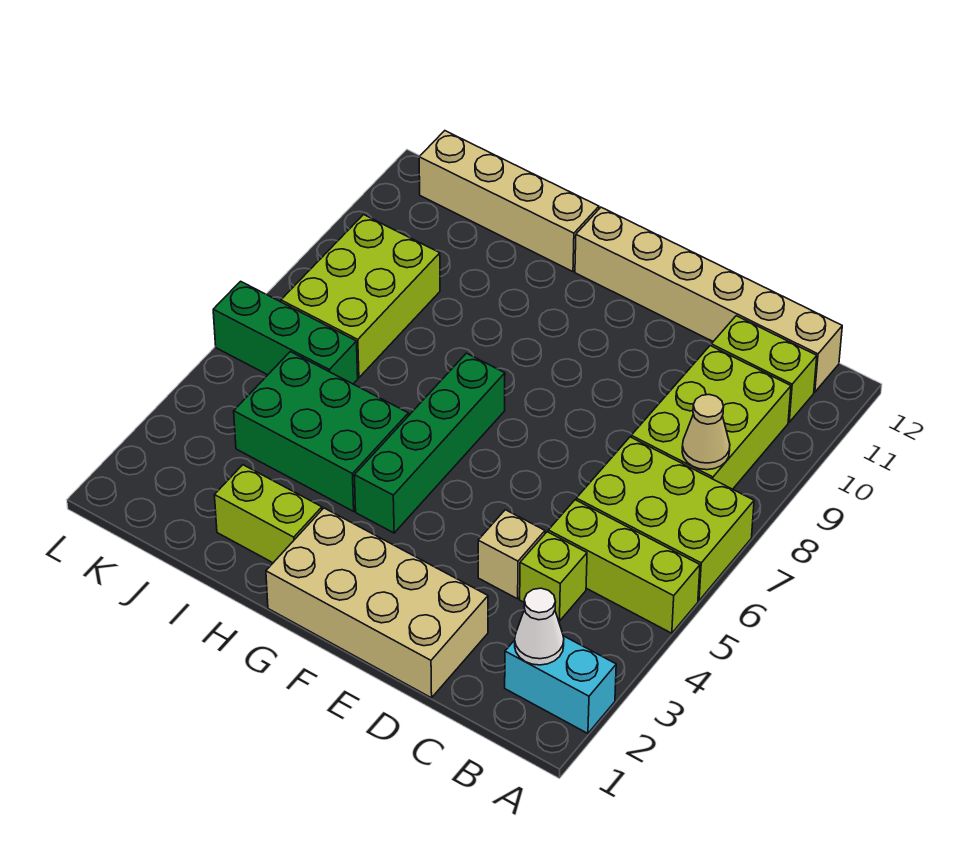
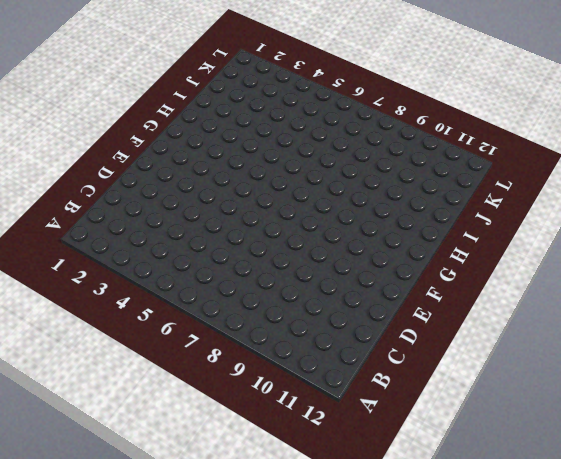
none -> cyan 1x2 brick [505,636,616,733]
none -> lime 1x3 brick [548,500,700,633]
none -> lime 2x3 brick [576,437,754,601]

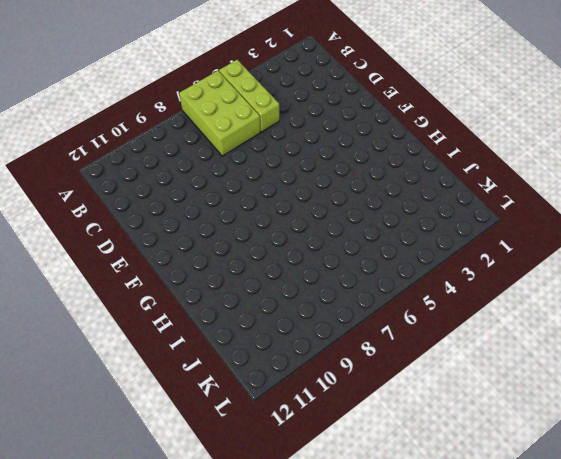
none -> cyan 1x2 brick [505,636,616,733]
none -> lime 2x3 brick [631,346,791,489]
none -> lime 1x2 brick [711,316,817,422]

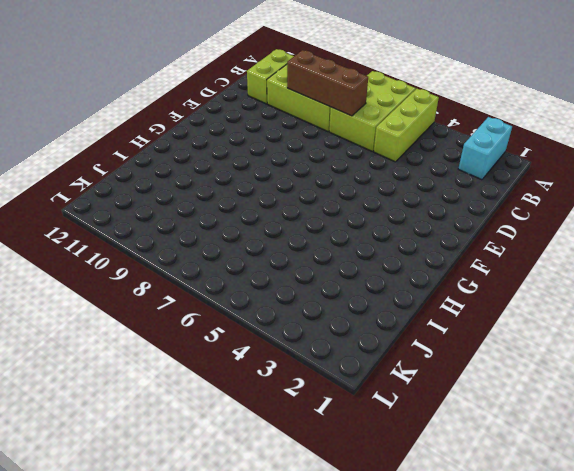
brown 1x3 brick [287,50,368,116] -> none
none -> tan 1x6 brick [575,207,842,392]
none -> lime 1x1 brick [520,532,587,621]
none -> tan 2x4 brick [266,508,488,698]

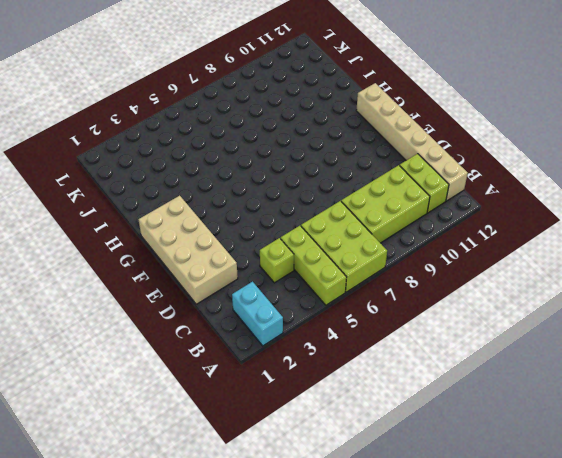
none -> tan 1x1 brick [478,510,545,599]
none -> green 1x4 brick [354,353,505,533]
none -> lime 1x2 brick [215,465,322,563]

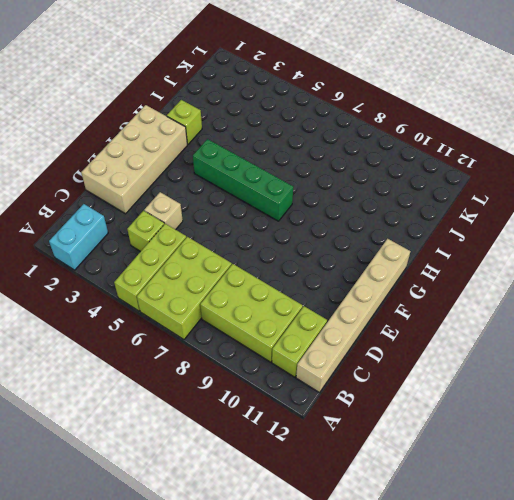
lime 1x1 brick [167,100,202,144] -> lime 1x2 brick [215,465,322,563]
none -> green 2x3 brick [234,352,408,511]
none -> tan 1x4 brick [419,131,599,272]
none -> green 1x3 brick [213,281,358,384]

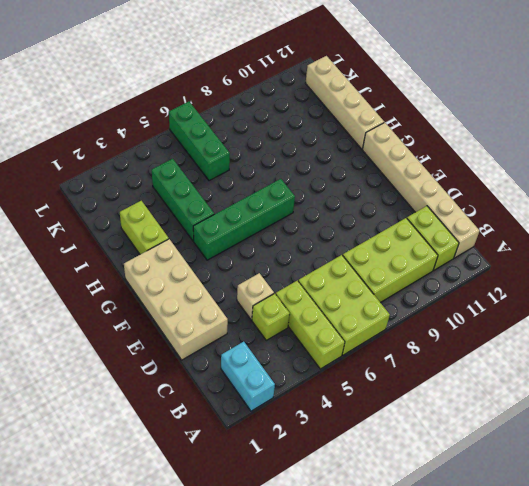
green 1x3 brick [152,159,214,241] -> green 2x3 brick [234,352,408,511]
none -> lime 2x3 brick [281,215,440,378]
none -> white 1x1 cone [515,588,564,665]
none -> tan 1x1 cone [682,395,730,470]

